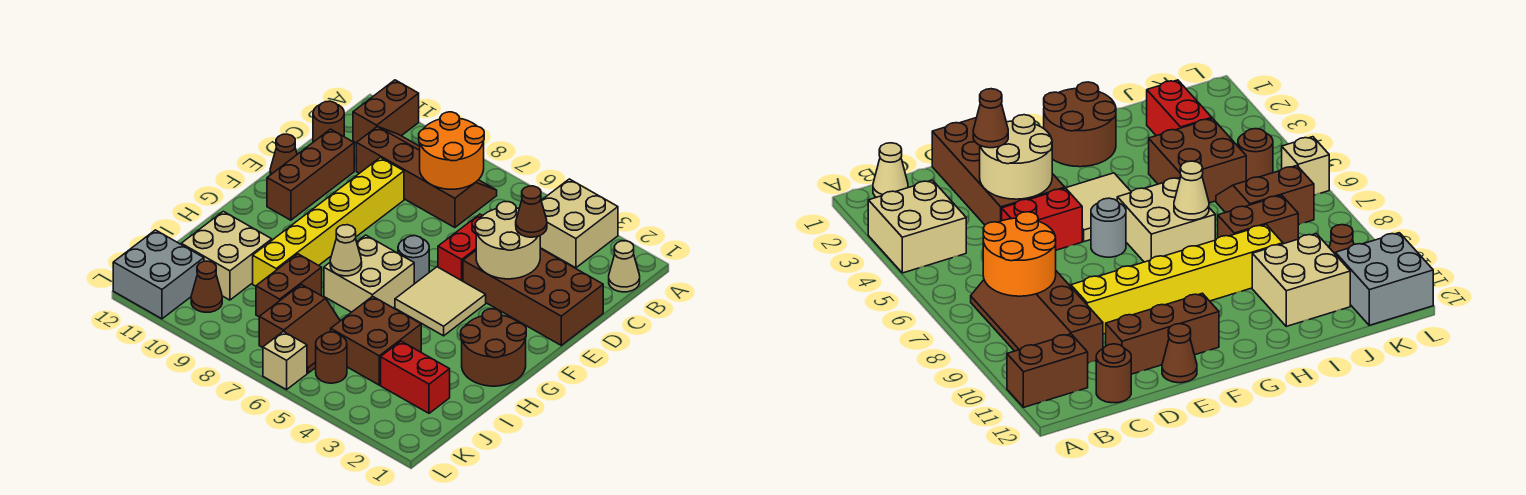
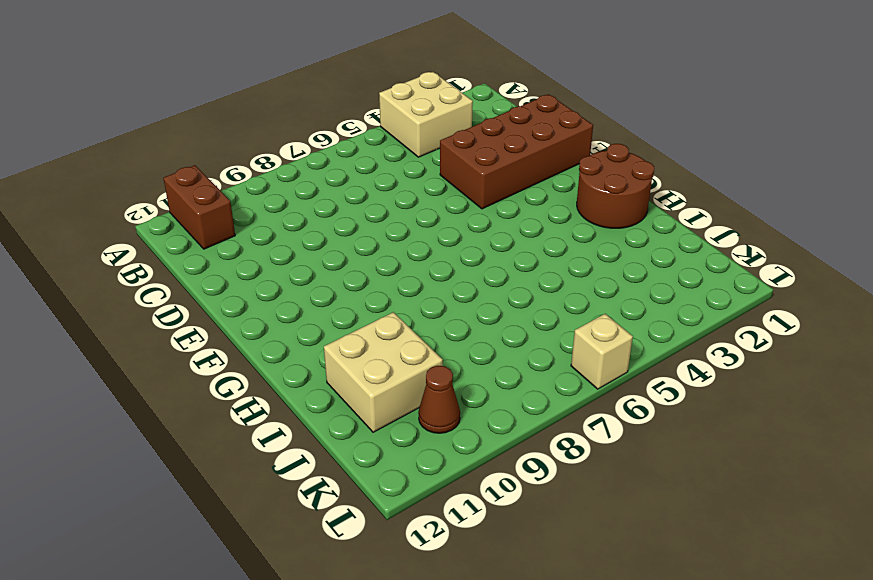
none -> tan 1x1 cone [609,241,640,292]
none -> brown 2x4 slope [356,127,497,228]
none -> brown 1x1 round brick [313,101,344,142]

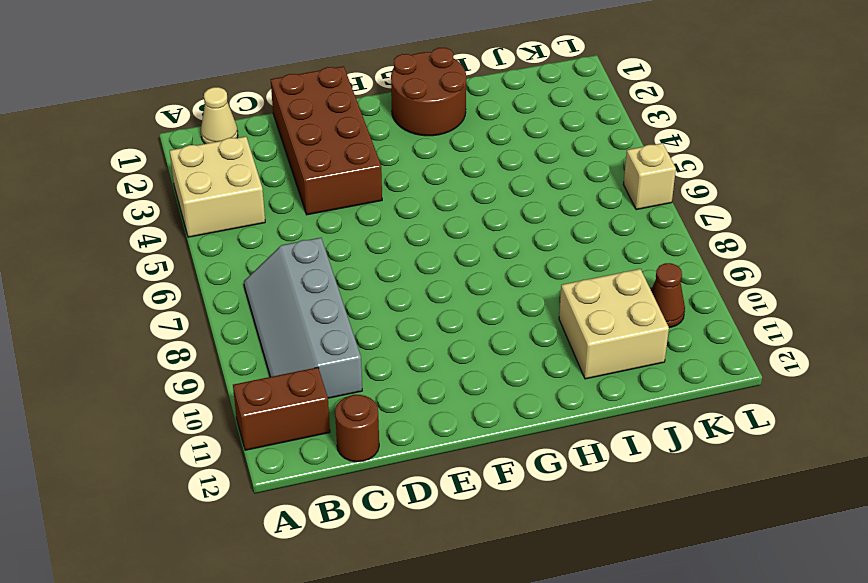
grey 2x4 slope [244,238,362,398] -> brown 2x4 slope [356,127,497,228]
none -> red 1x2 brick [438,214,482,281]
none -> yellow 1x6 brick [253,158,404,286]
none -> brown 1x3 brick [267,129,354,220]

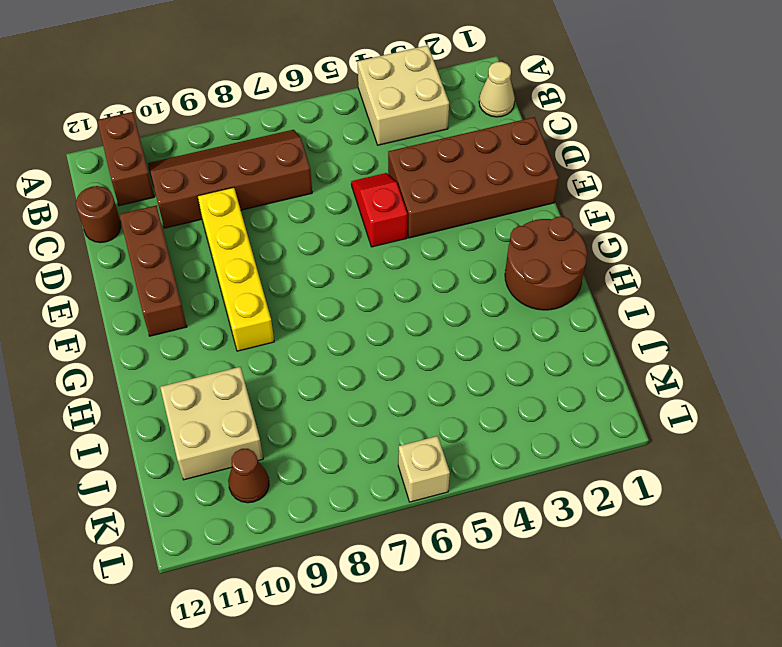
red 1x2 slope [351,173,407,247] -> red 1x2 brick [438,214,482,281]
yellow 1x4 brick [198,187,274,351] -> yellow 1x6 brick [253,158,404,286]
none -> brown 1x1 cone [270,134,297,175]
none -> tan 2x2 tile [395,267,486,336]
none -> grey 1x1 round brick [398,236,429,284]

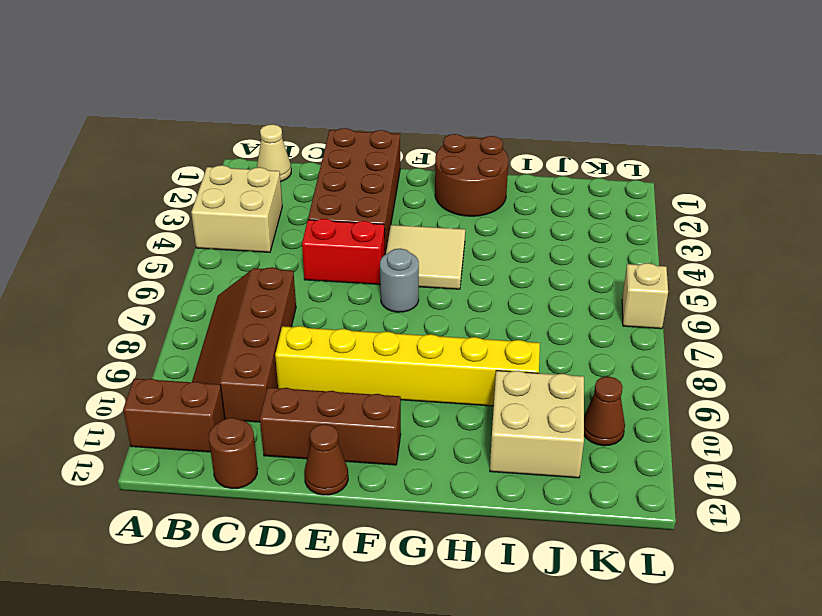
none -> tan 2x2 brick [324,235,414,312]
none -> brown 2x2 brick [331,296,421,385]
none -> brown 1x2 brick [256,254,322,317]

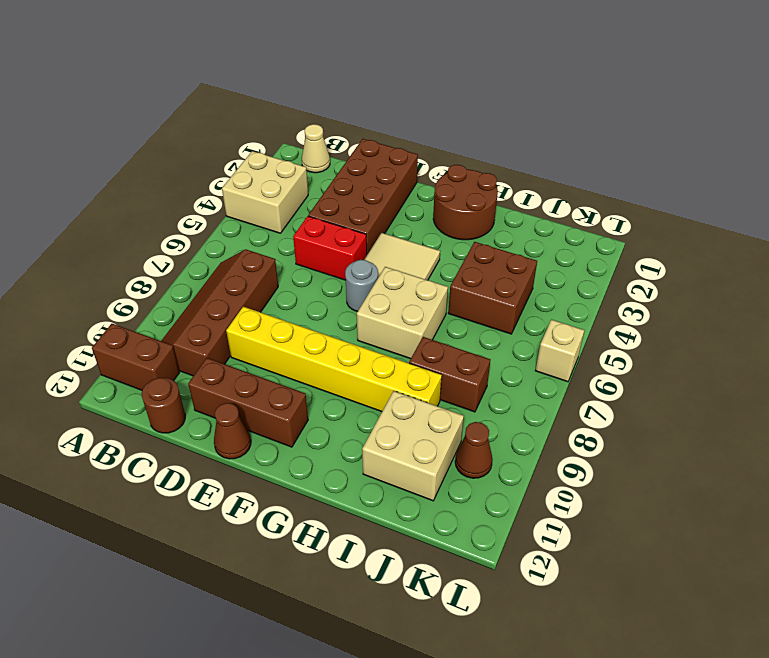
none -> red 1x2 brick [381,341,450,413]
none -> brown 2x2 slope [259,284,340,373]
none -> brown 1x1 round brick [316,332,347,383]

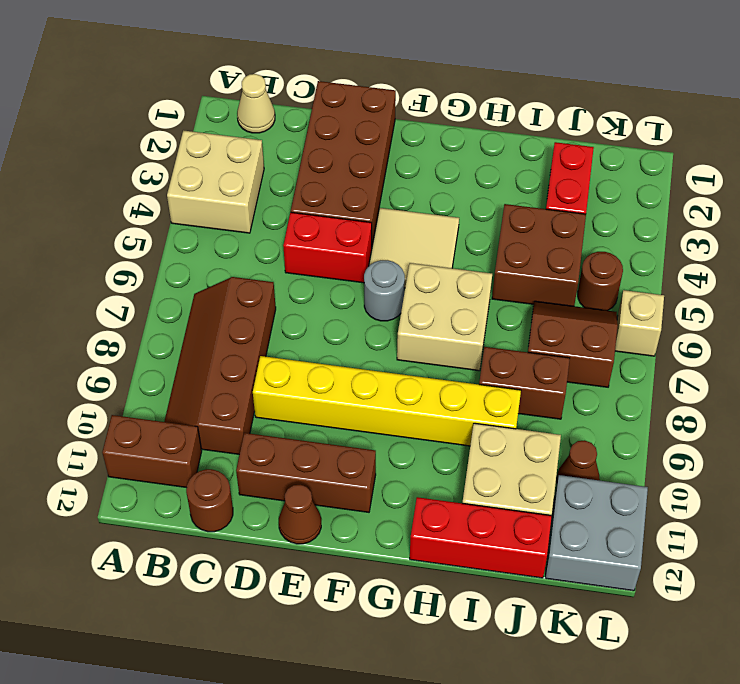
red 1x3 brick [410,497,552,578] -> none
none -> brown 2x2 round brick [461,309,526,386]
none -> orange 2x2 round brick [419,112,484,189]
none -> tan 2x2 round brick [475,202,540,279]

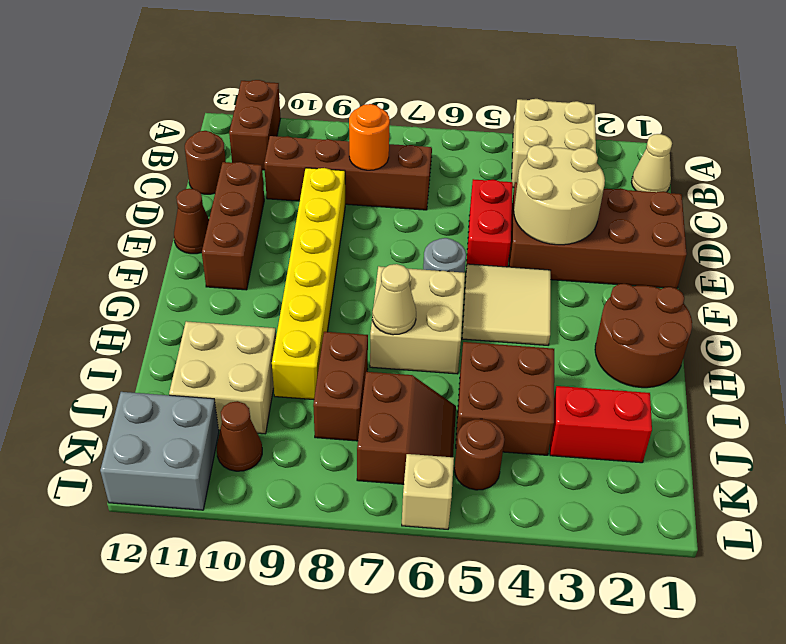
orange 1x1 round brick [349,104,390,170] -> orange 2x2 round brick [419,112,484,189]
none -> brown 1x1 cone [516,186,547,237]

